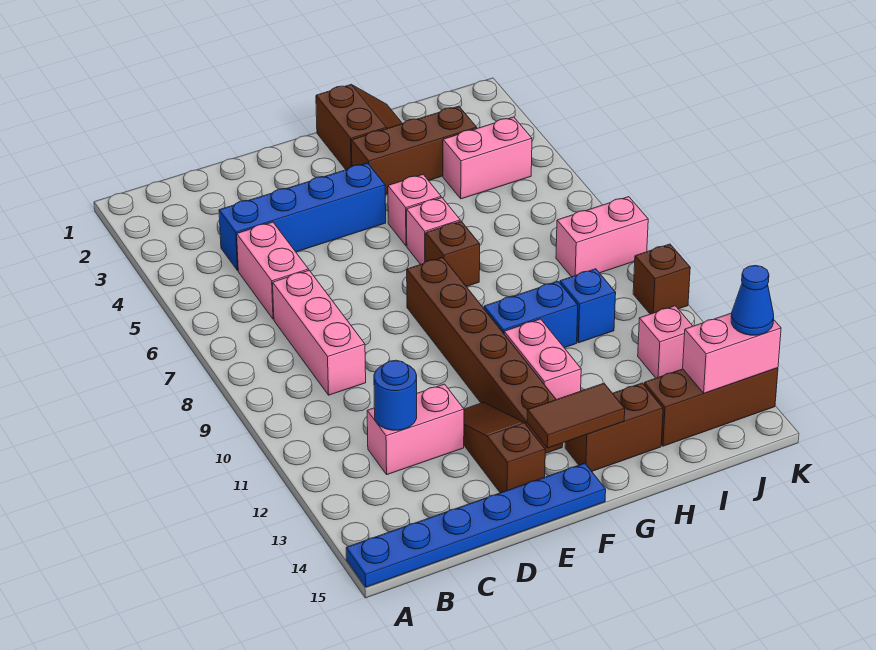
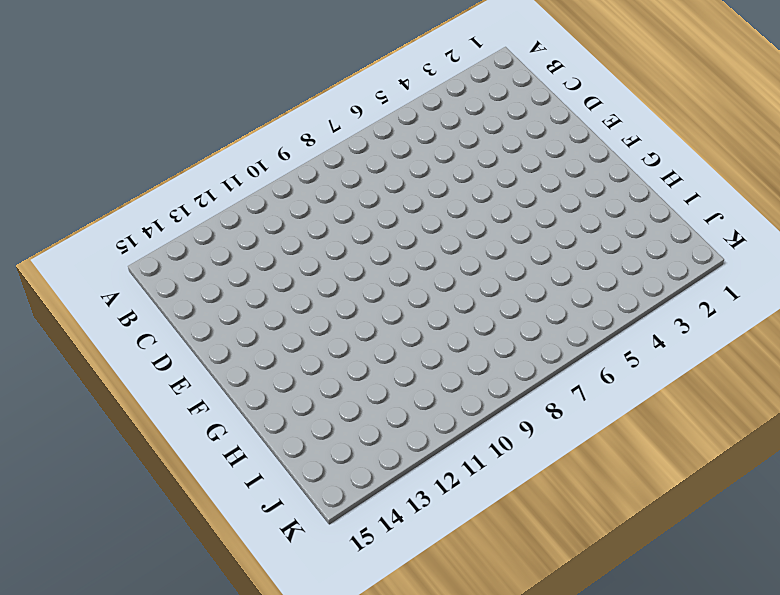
none -> blue 1x6 plate [346,463,606,587]
none -> blue 1x4 brick [219,163,386,270]
none -> pink 1x2 brick [237,222,309,319]

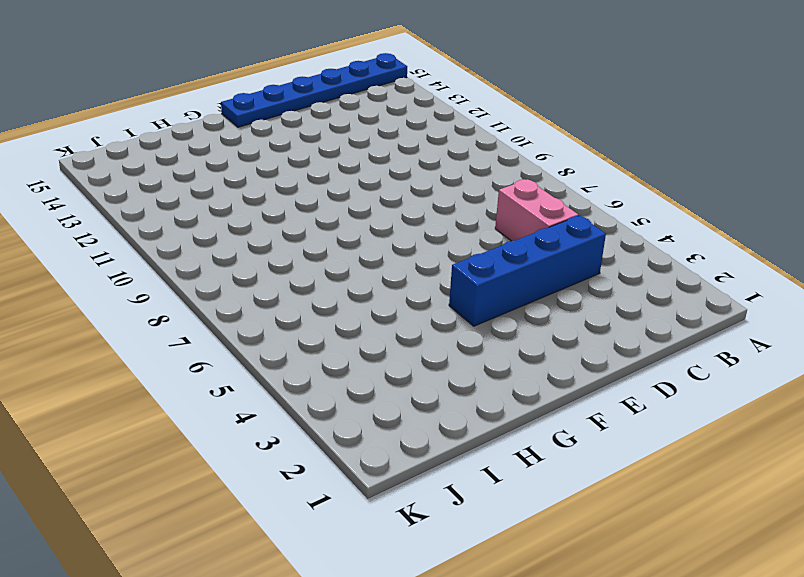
none -> pink 1x3 brick [273,270,366,395]
none -> pink 1x2 brick [367,384,464,475]
none -> brown 1x3 slope [464,402,545,493]

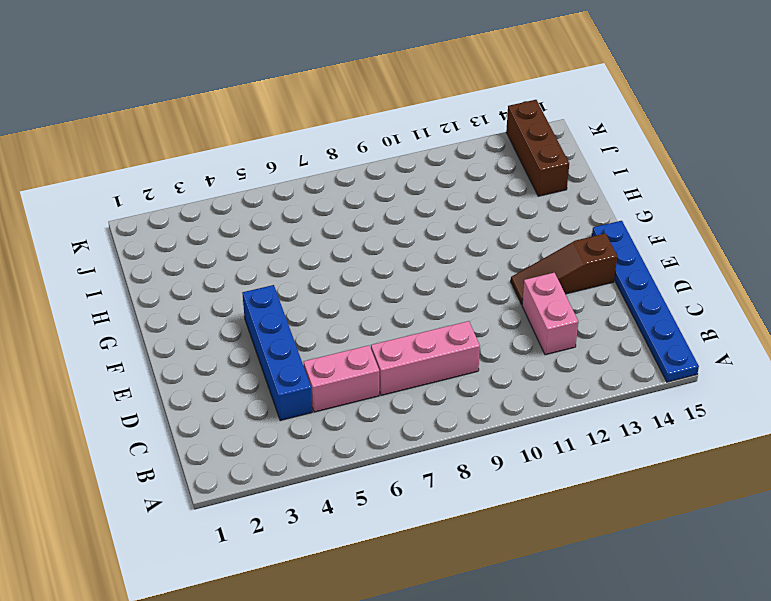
none -> brown 1x6 brick [407,257,563,453]
none -> brown 2x2 slope [316,85,403,170]
none -> brown 1x3 brick [351,106,477,194]

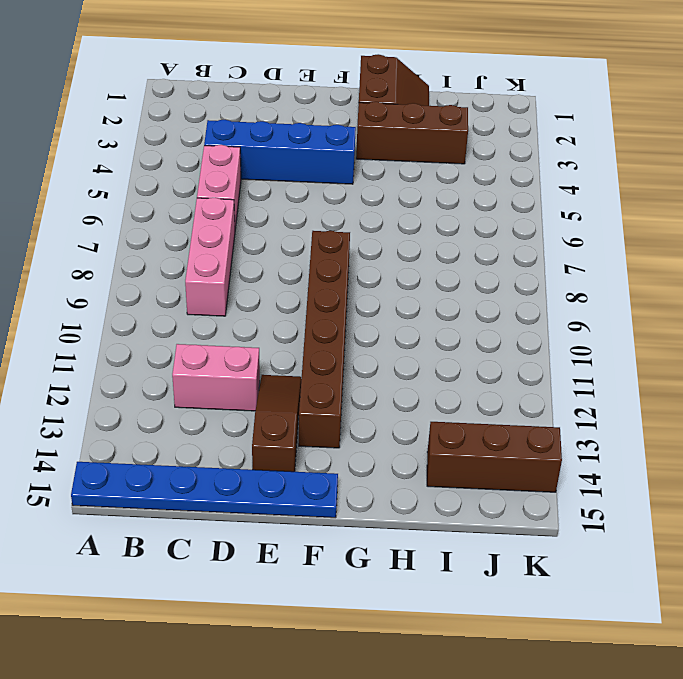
none -> pink 1x1 brick [388,175,441,246]
none -> pink 1x1 brick [407,198,460,264]
none -> brown 1x1 brick [426,221,480,287]

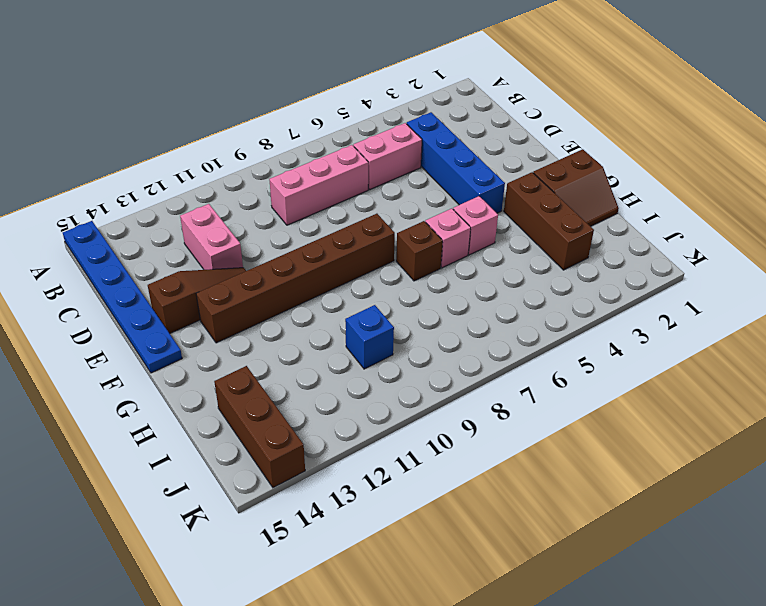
none -> blue 1x2 brick [484,282,578,348]
none -> pink 1x2 brick [504,319,581,400]
none -> brown 1x2 brick [565,383,663,471]

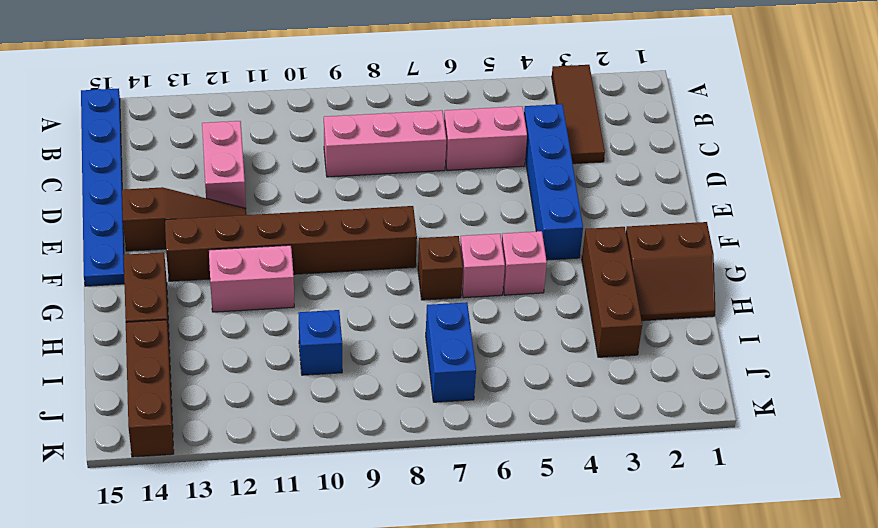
brown 1x3 tile [552,65,605,164] -> none
blue 1x2 brick [426,302,476,402] -> blue 1x2 brick moved to [484,282,578,348]
none -> pink 1x2 brick [443,117,532,199]
none -> pink 1x2 brick [556,197,648,277]
none -> pink 1x1 brick [638,306,692,378]

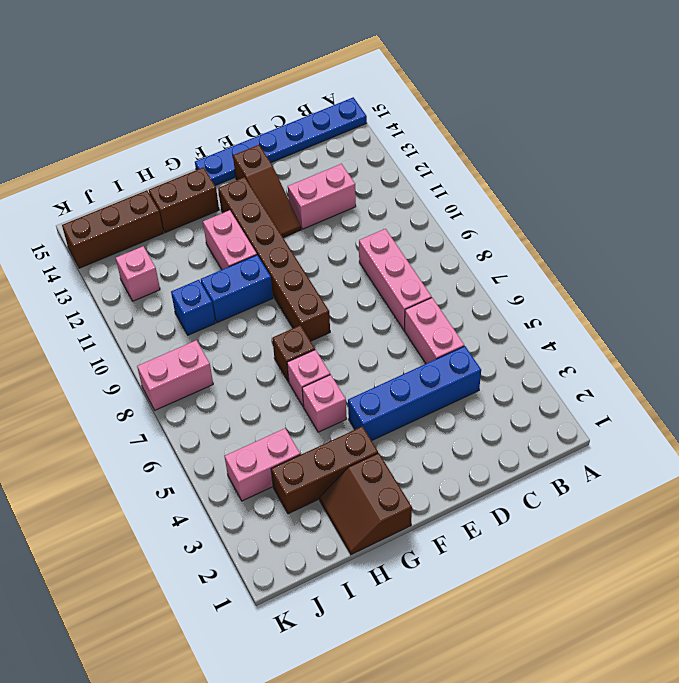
none -> brown 1x1 brick [633,244,690,314]
none -> blue 1x1 round brick [374,360,417,430]
none -> brown 1x2 tile [527,383,625,448]

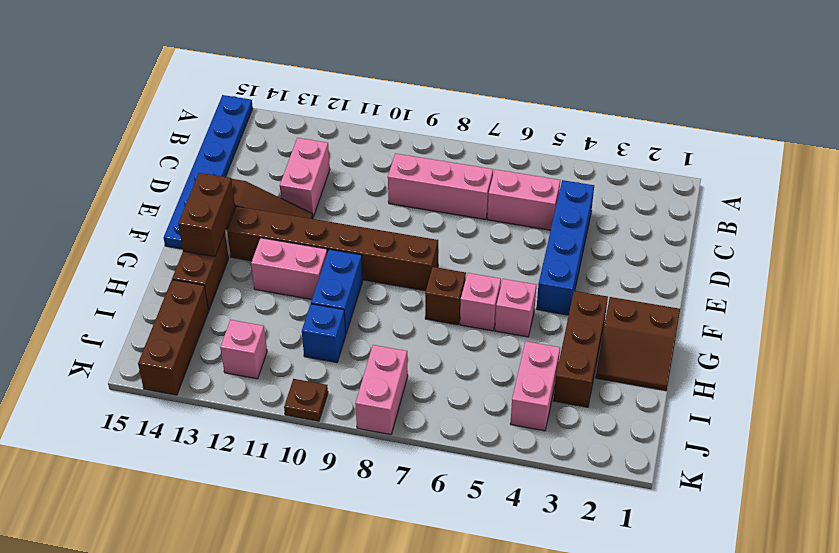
brown 1x2 brick [178,173,235,257] -> brown 1x2 tile [527,383,625,448]
brown 1x1 plate [284,379,328,421] -> brown 1x1 brick [633,244,690,314]
none -> blue 1x1 round brick [374,360,417,430]
none -> pink 1x2 brick [683,313,781,393]
none -> blue 1x1 cone [731,265,774,335]

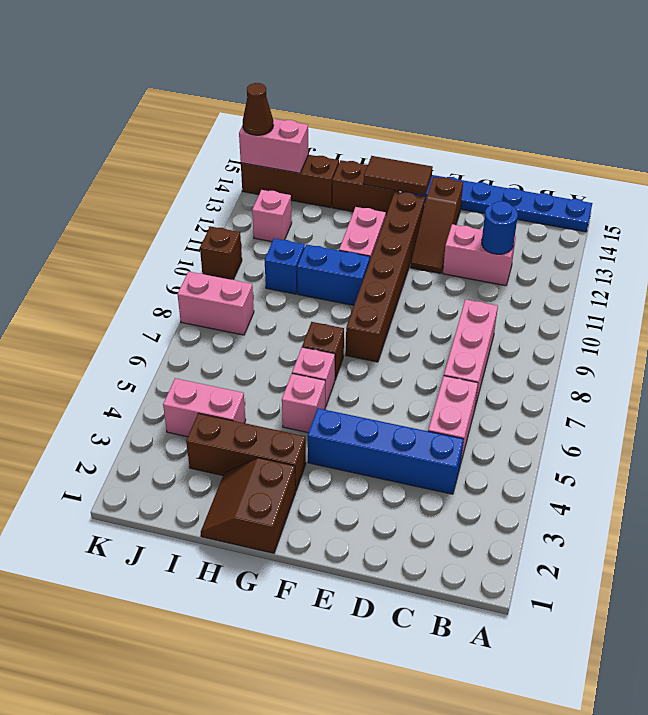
brown 1x1 cone [243,83,273,135] -> blue 1x1 cone [731,265,774,335]

